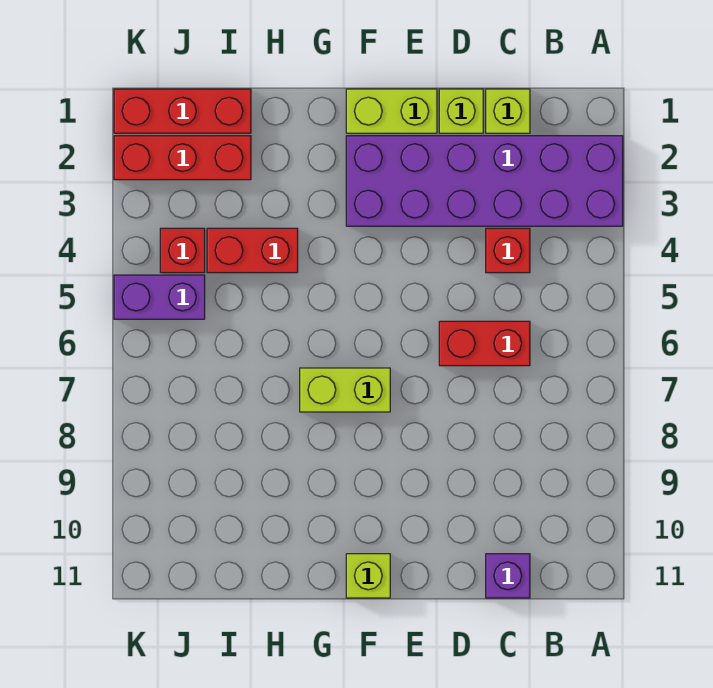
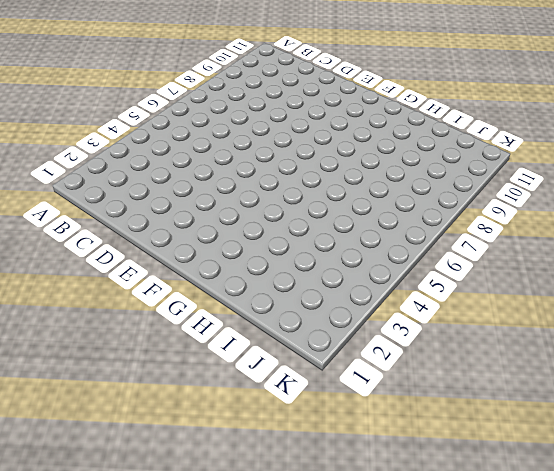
none -> purple 2x6 brick [346,136,623,226]
none -> lime 1x1 brick [486,89,530,133]
none -> red 1x1 brick [486,228,530,273]

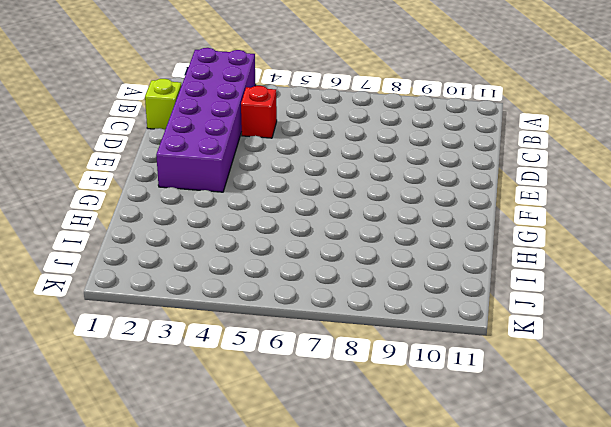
none -> red 1x2 brick [439,321,530,366]
none -> purple 1x1 brick [486,554,530,598]
none -> lime 1x1 brick [439,89,483,133]

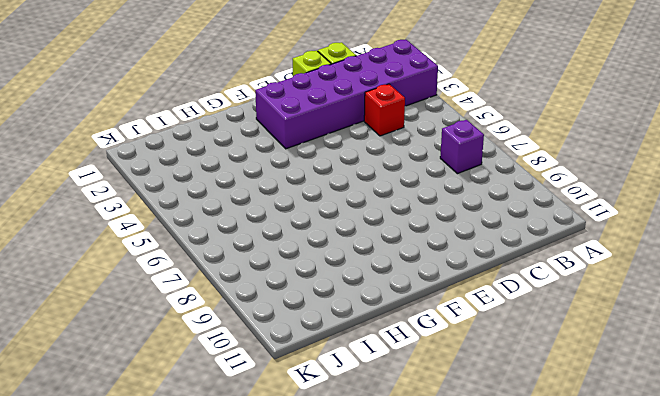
purple 1x1 brick [440,120,484,174] -> purple 1x1 brick moved to [486,554,530,598]
none -> red 1x2 brick [439,321,530,366]
none -> lime 1x2 brick [346,89,437,133]
none -> lime 1x2 brick [300,368,390,412]

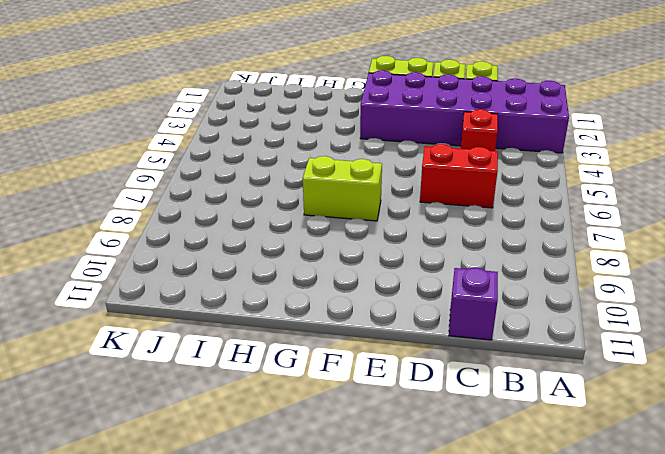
none -> lime 1x1 brick [346,554,390,598]
none -> red 1x2 brick [207,228,298,273]
none -> red 1x3 brick [114,89,251,133]

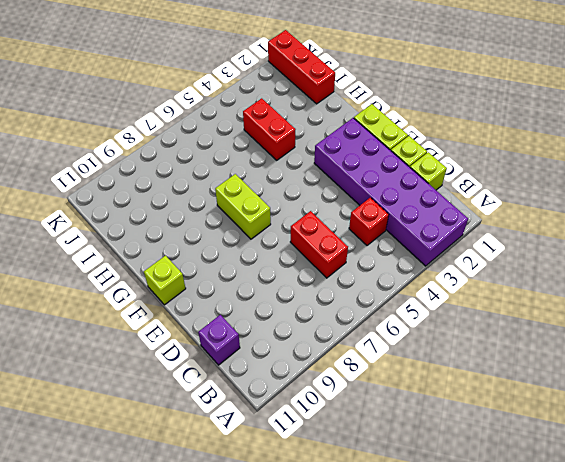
none -> red 1x3 brick [114,136,251,180]
none -> red 1x1 brick [160,228,205,273]
none -> purple 1x2 brick [114,275,205,319]

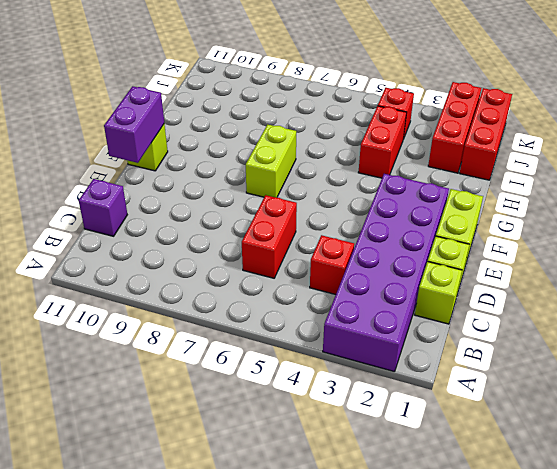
purple 1x2 brick [104,86,164,163] -> purple 1x2 brick moved to [114,275,205,319]

